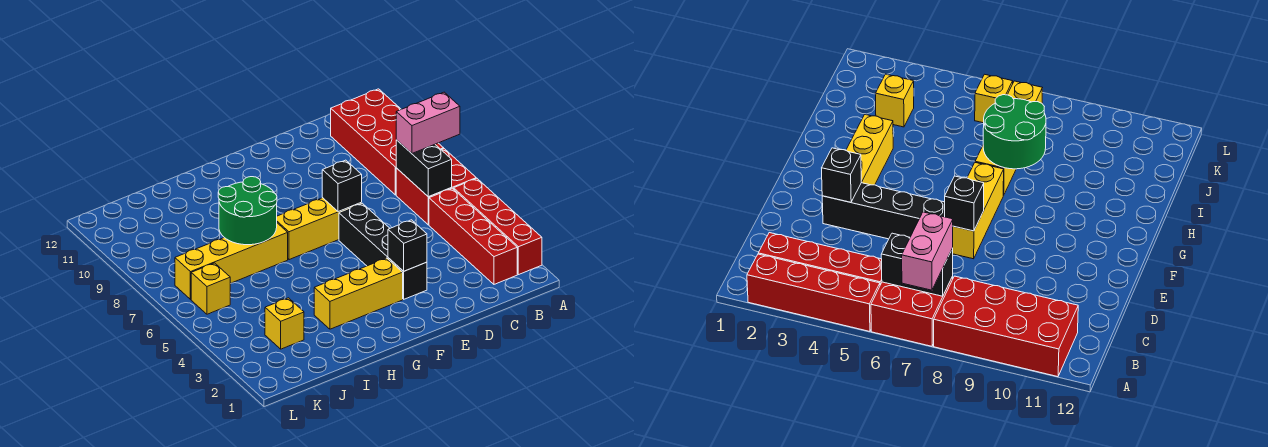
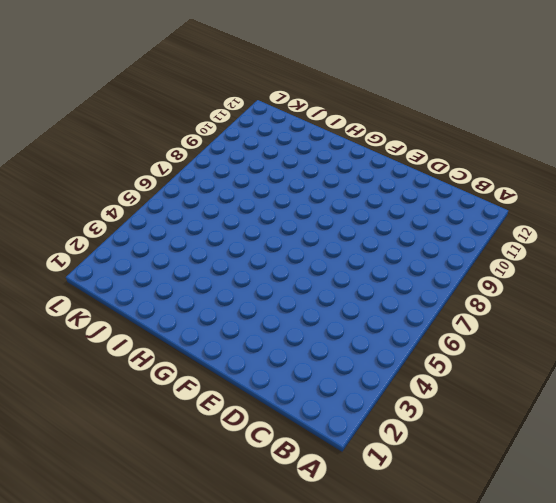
none -> red 1x4 brick [454,178,542,275]
none -> red 2x2 brick [396,149,476,225]
none -> red 2x4 brick [331,89,444,195]

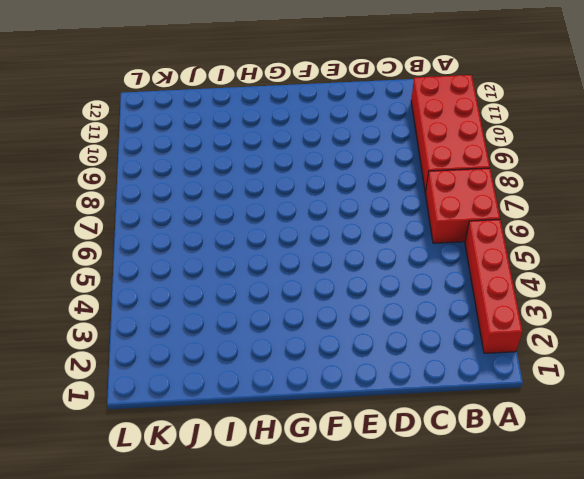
none -> red 1x4 brick [429,188,517,284]
none -> black 1x4 brick [339,203,427,299]
none -> yellow 1x3 brick [277,198,362,260]

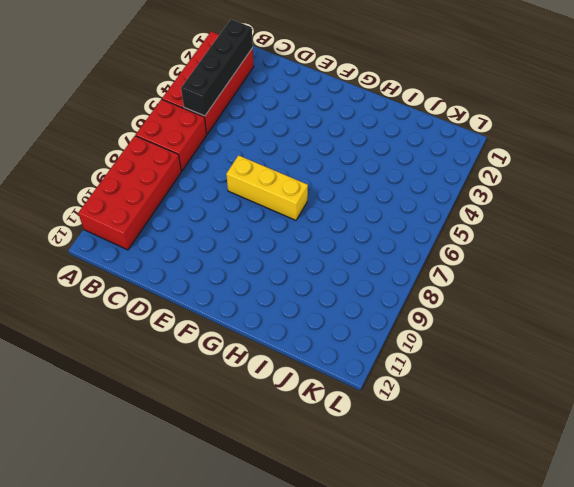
black 1x4 brick [181,19,253,116] -> black 1x4 brick moved to [339,203,427,299]
none -> yellow 1x3 brick [314,258,403,329]
none -> yellow 1x4 brick [175,223,288,299]
none -> yellow 1x1 brick [265,298,304,349]

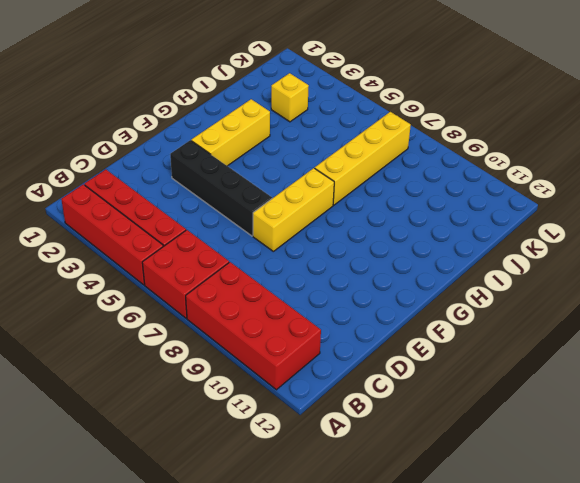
none -> yellow 1x1 brick [191,263,231,314]
none -> black 1x2 brick [396,140,452,197]
none -> black 1x1 brick [388,220,427,271]

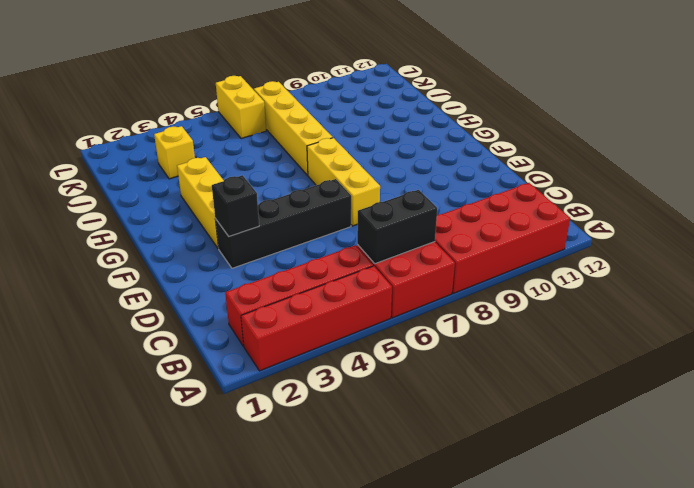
yellow 1x2 brick [216,76,266,139] -> yellow 1x1 brick [191,263,231,314]
none -> black 1x1 brick [322,160,362,212]
none -> green 2x2 round brick [218,177,277,245]
none -> pink 1x2 brick [396,92,460,153]

